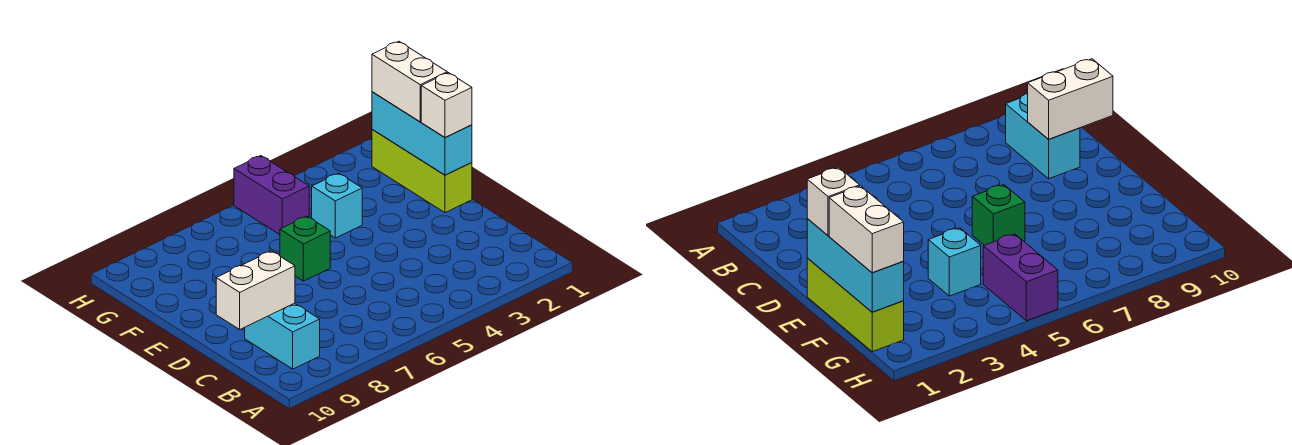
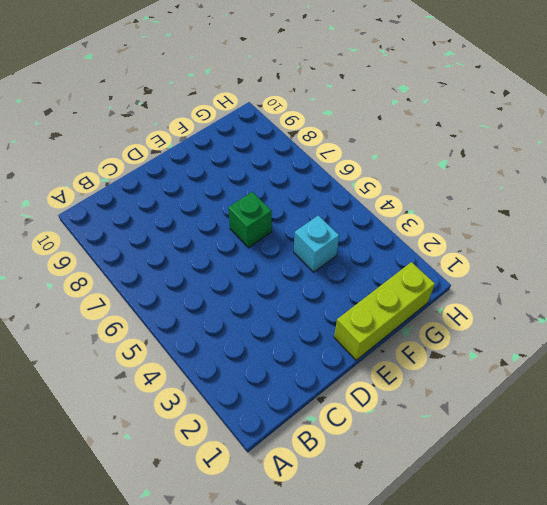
none -> cyan 1x2 brick [245,303,320,369]
none -> purple 1x2 brick [234,156,309,234]

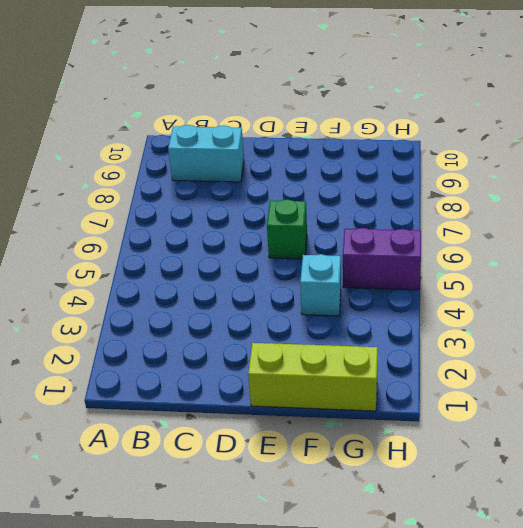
none -> white 1x2 brick [216,251,295,330]
none -> cyan 1x3 brick [372,92,472,175]

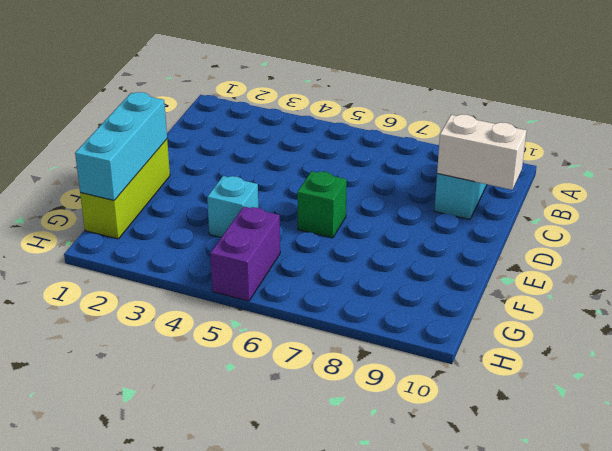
none -> white 1x1 brick [421,73,472,138]
none -> white 1x2 brick [372,41,447,122]

